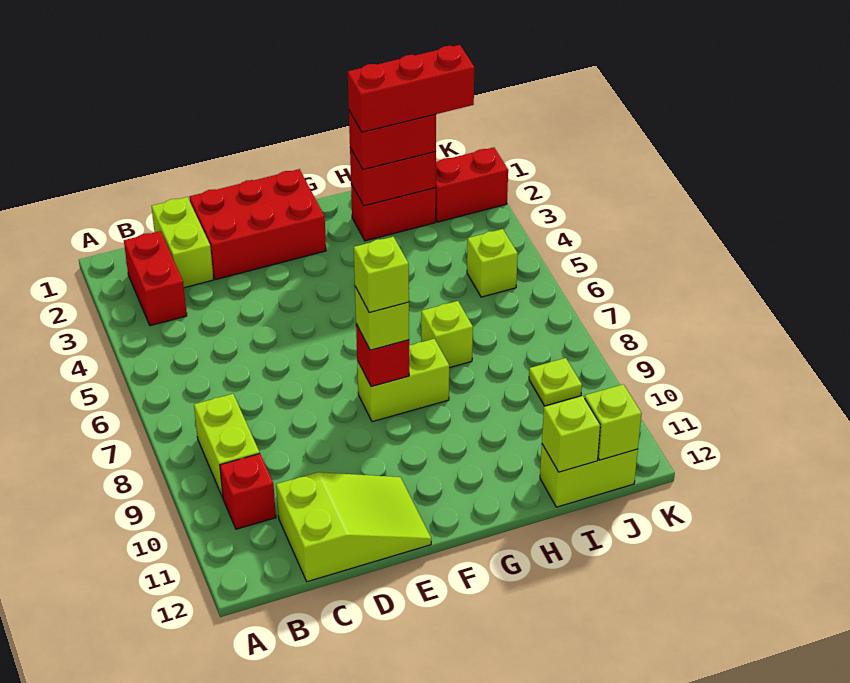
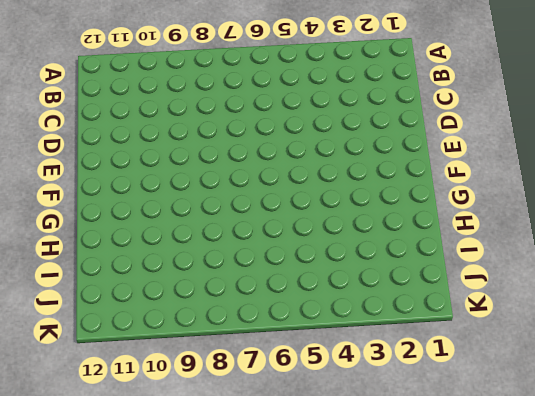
none -> red 1x2 brick [124,231,187,326]
none -> lime 1x2 brick [194,394,260,498]
none -> red 1x1 brick [220,454,276,529]

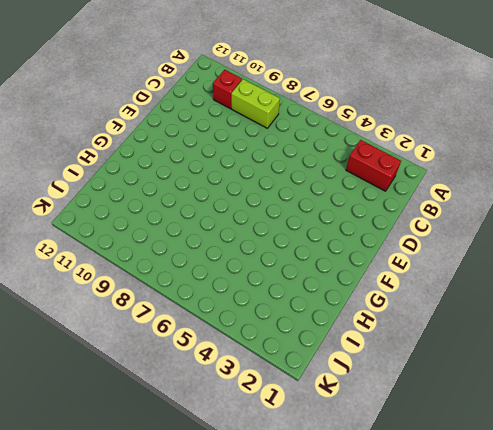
none -> lime 1x2 brick [151,197,213,288]
none -> lime 2x3 slope [276,472,431,582]
none -> red 2x3 brick [189,169,326,280]

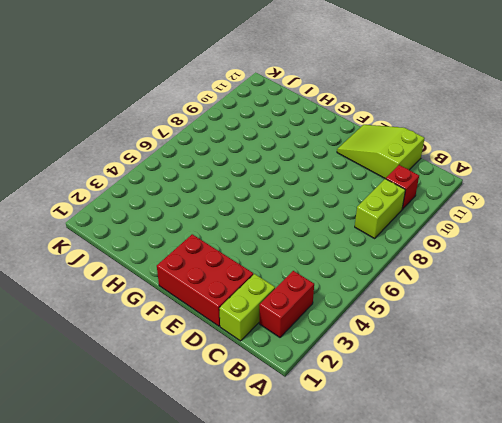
none -> lime 1x2 brick [357,339,449,422]
none -> red 1x2 brick [351,184,436,241]
none -> lime 1x1 brick [421,301,473,368]

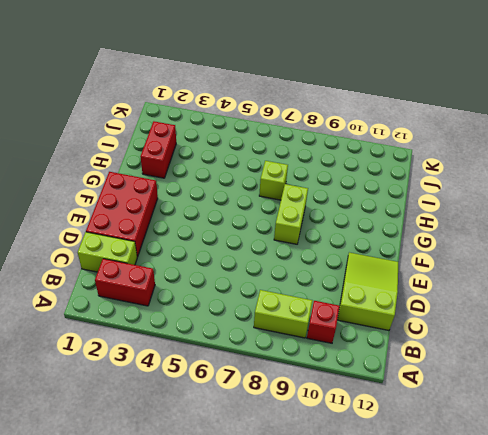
none -> lime 1x2 brick [540,444,638,507]
none -> red 1x2 brick [436,147,508,222]
none -> lime 1x1 brick [467,229,518,297]

